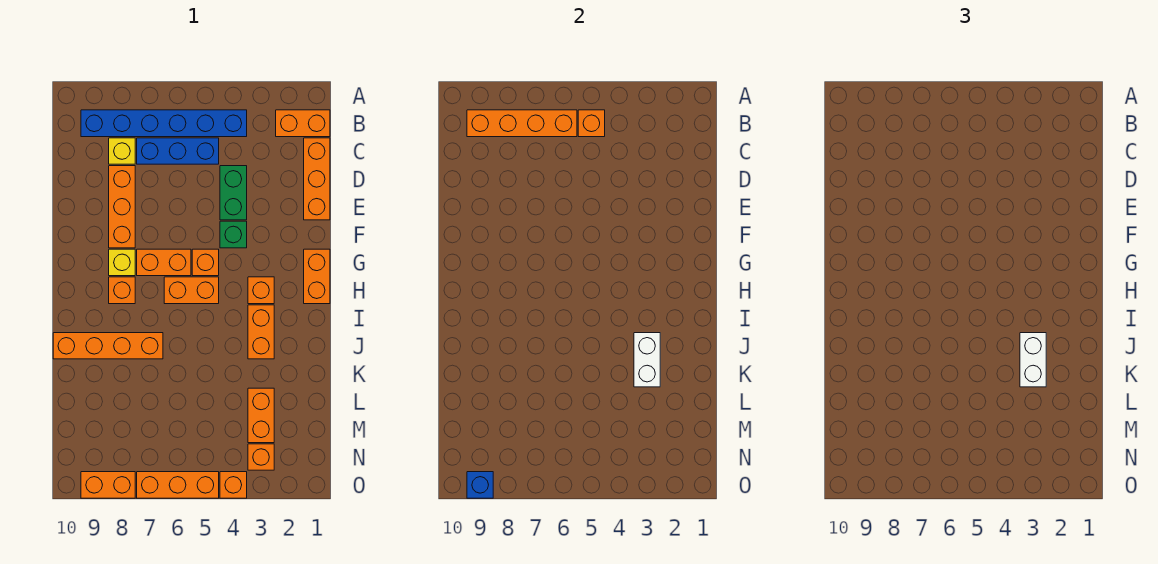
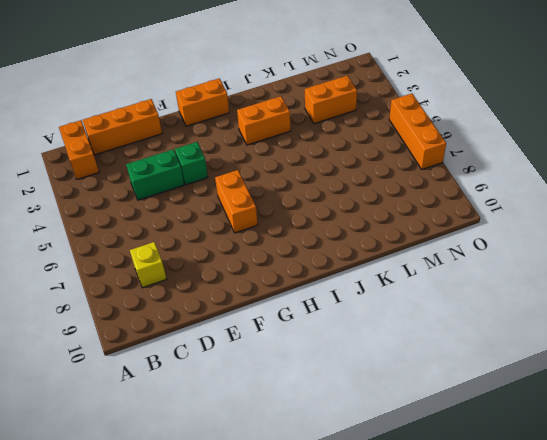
none -> blue 1x6 brick [81,110,247,137]
none -> blue 1x3 brick [137,138,219,164]
none -> orange 1x3 brick [109,166,135,248]

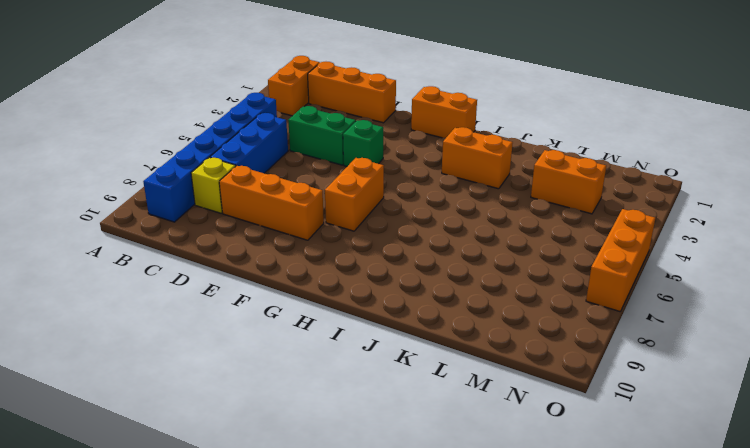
none -> orange 1x1 brick [192,249,219,276]
none -> yellow 1x1 brick [109,249,135,276]
none -> orange 1x1 brick [248,277,274,304]

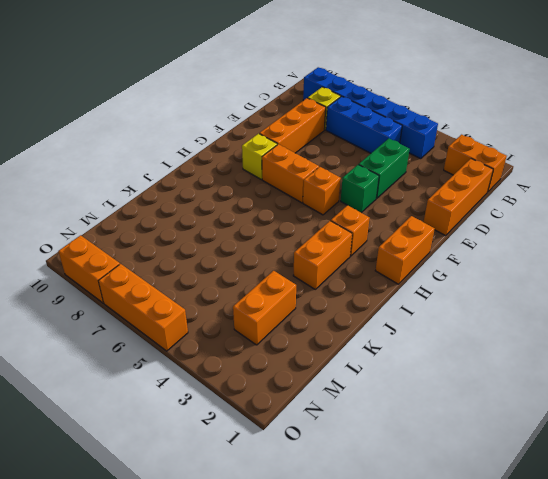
none -> orange 1x2 brick [164,277,219,304]
none -> orange 1x1 brick [109,277,135,304]
none -> orange 1x4 brick [53,333,163,359]

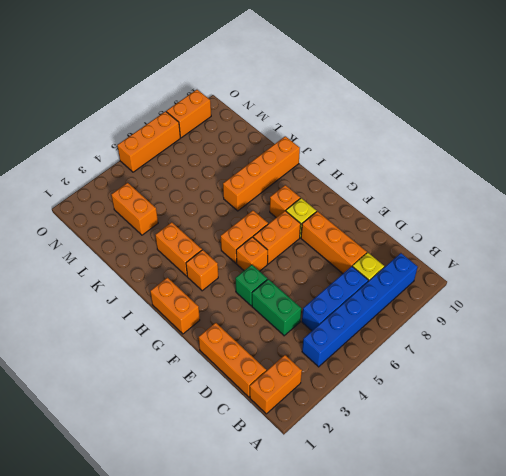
none -> orange 1x1 brick [248,444,274,470]
none -> orange 1x1 brick [220,472,247,498]
none -> orange 1x1 brick [578,110,605,137]

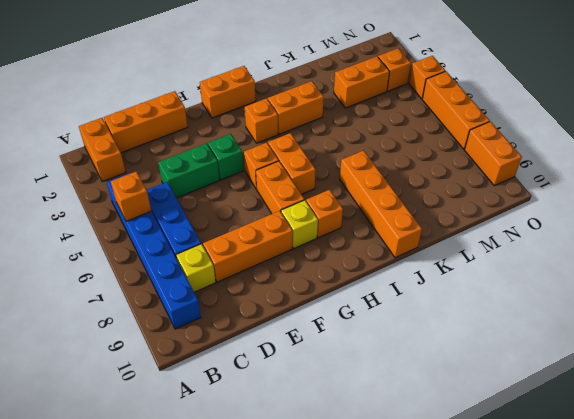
none -> orange 1x4 brick [467,110,577,137]
none -> white 1x2 brick [634,333,660,387]
none -> blue 1x1 brick [467,472,493,498]

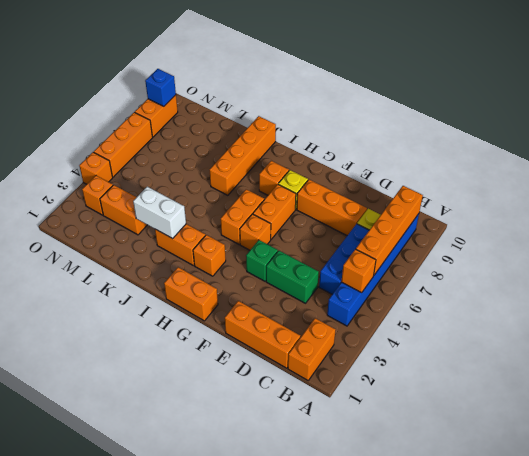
none -> white 1x2 brick [1020,333,1046,387]

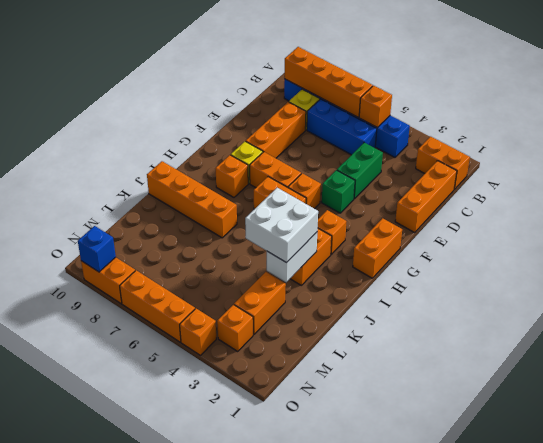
white 2x2 brick [245,188,318,263] -> white 1x2 brick [1020,333,1046,387]

